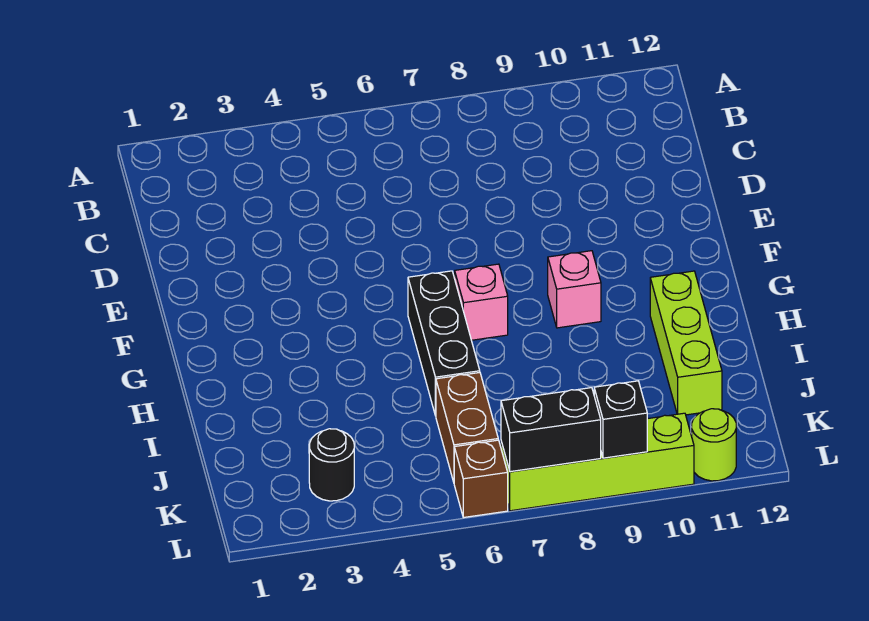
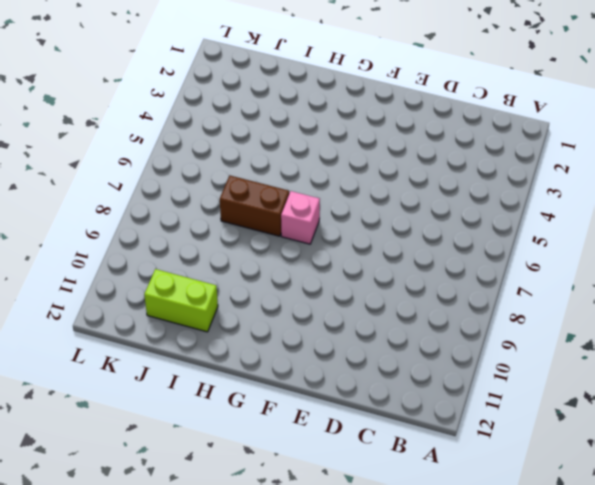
brown 1x2 brick [220,175,289,236] -> brown 1x2 brick moved to [436,373,498,482]
lime 1x2 brick [144,269,218,332] -> lime 1x3 brick [650,271,722,415]
none -> black 1x3 brick [408,271,480,416]
none -> pink 1x1 brick [548,251,601,328]

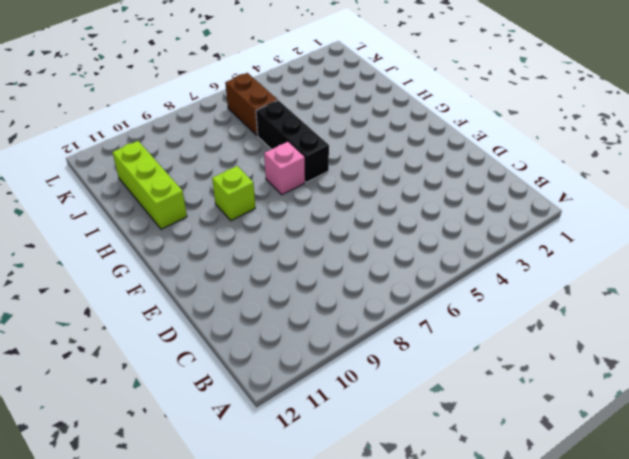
lime 1x1 brick [212,166,255,221] -> pink 1x1 brick [548,251,601,328]
none -> black 1x1 round brick [309,429,354,501]
none -> brown 1x1 brick [454,440,508,518]

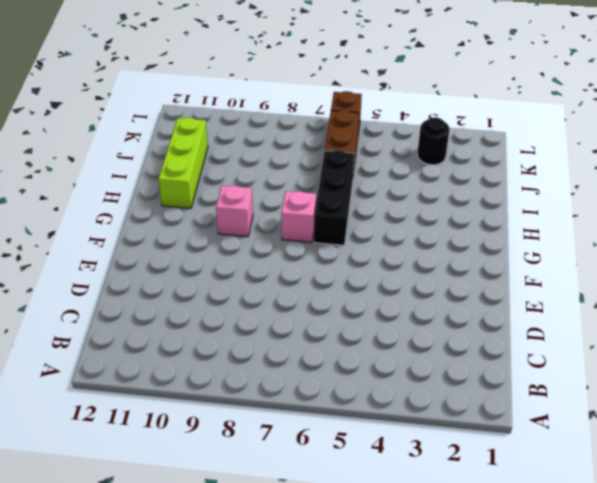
none -> lime 1x4 brick [501,413,694,511]
none -> lime 1x1 round brick [692,409,736,481]

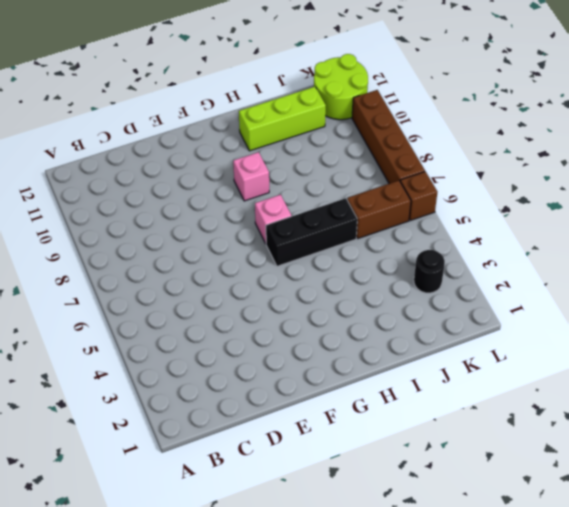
lime 2x2 round brick [314,54,368,120] -> lime 1x1 round brick [692,409,736,481]
brown 1x4 brick [352,90,425,184] -> lime 1x4 brick [501,413,694,511]
none -> black 1x2 brick [501,388,601,472]
none -> black 1x1 brick [594,381,647,458]

